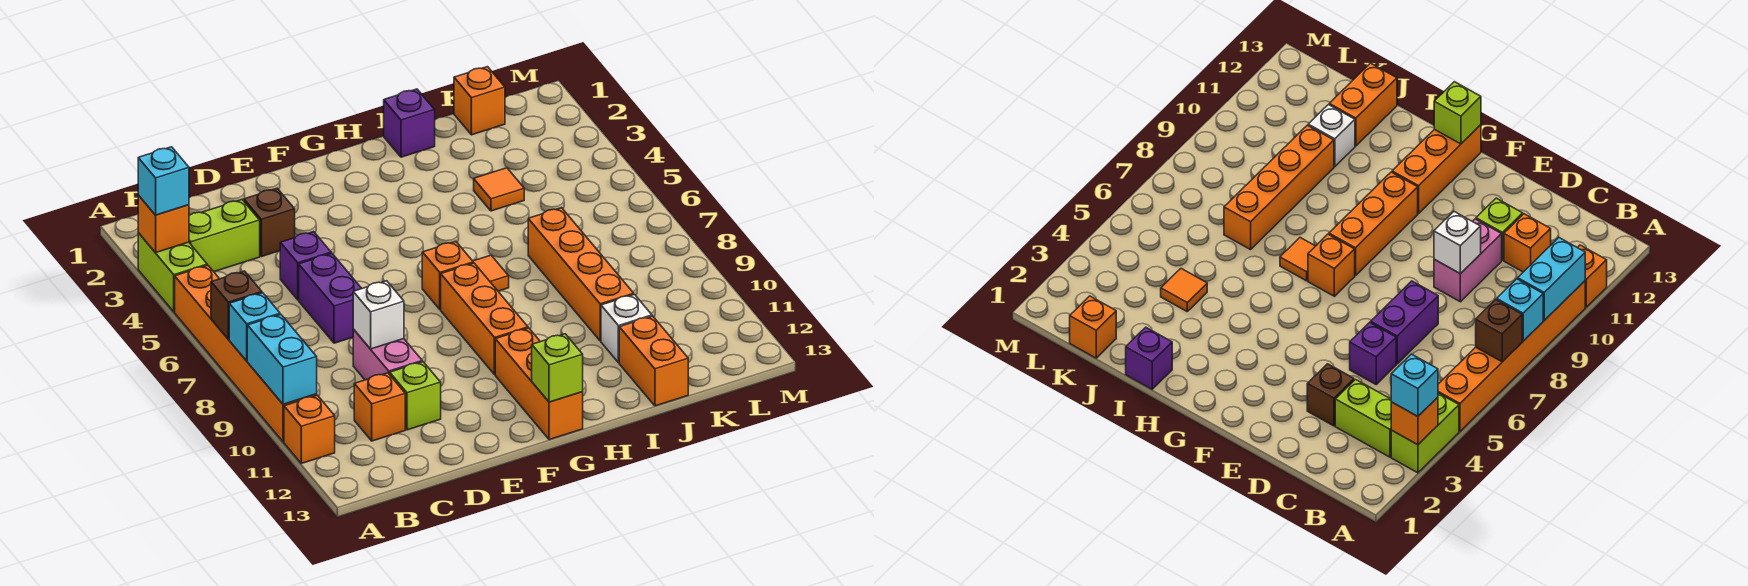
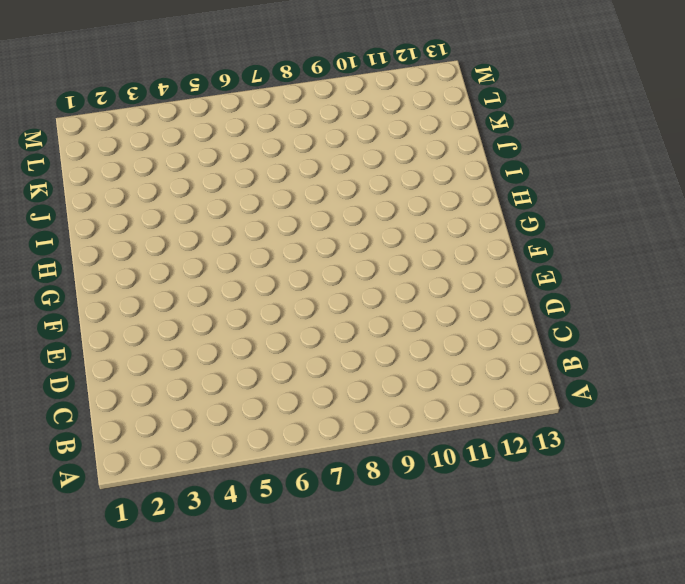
none -> lime 1x2 brick [138,233,207,312]
none -> orange 1x6 brick [175,265,317,442]
none -> orange 1x1 brick [284,395,335,463]

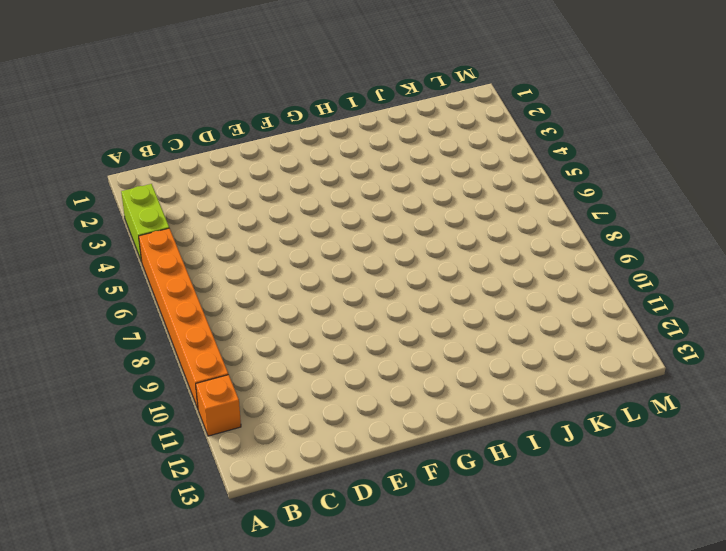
none -> lime 1x2 brick [189,200,260,272]
none -> orange 1x1 brick [354,373,405,441]
none -> brown 1x1 brick [244,188,295,257]

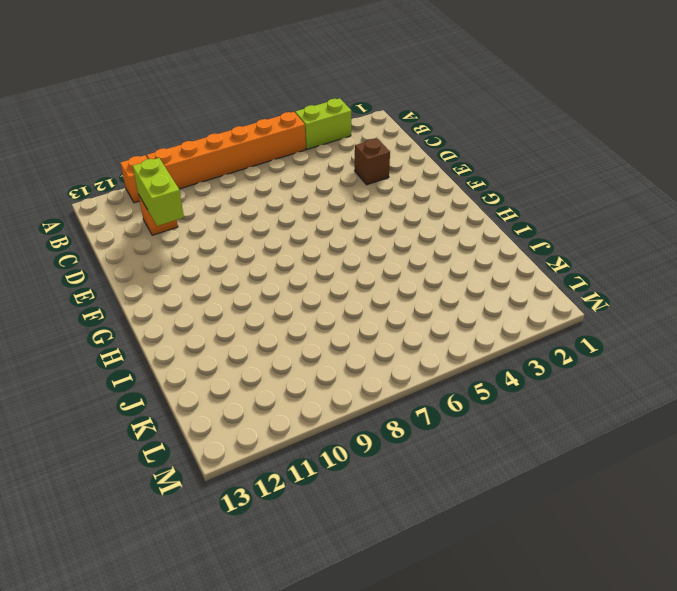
lime 1x2 brick [133,158,184,226] -> lime 1x2 brick moved to [189,200,260,272]
none -> purple 1x1 brick [280,232,331,300]
none -> purple 1x2 brick [299,253,362,343]
none -> pink 1x2 brick [353,329,422,380]

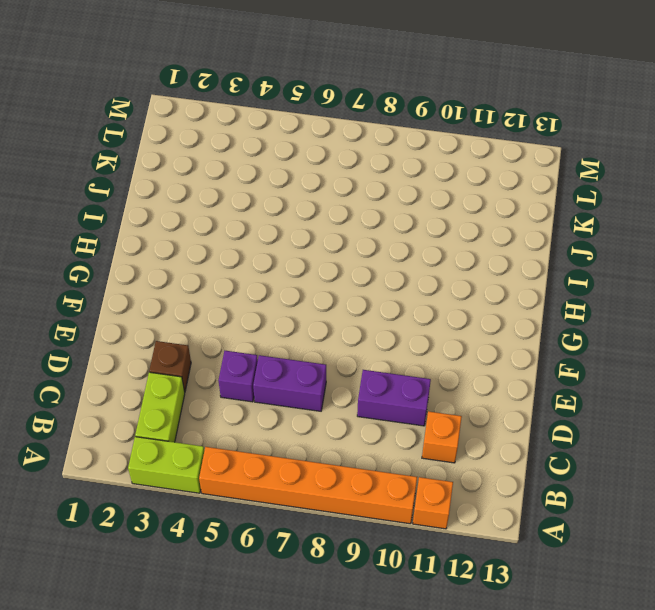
purple 1x2 brick [357,370,431,426] -> pink 1x2 brick [353,329,422,380]
none -> lime 1x1 brick [390,362,441,430]
none -> orange 1x1 brick [422,241,473,310]
none -> orange 1x3 brick [441,263,528,375]

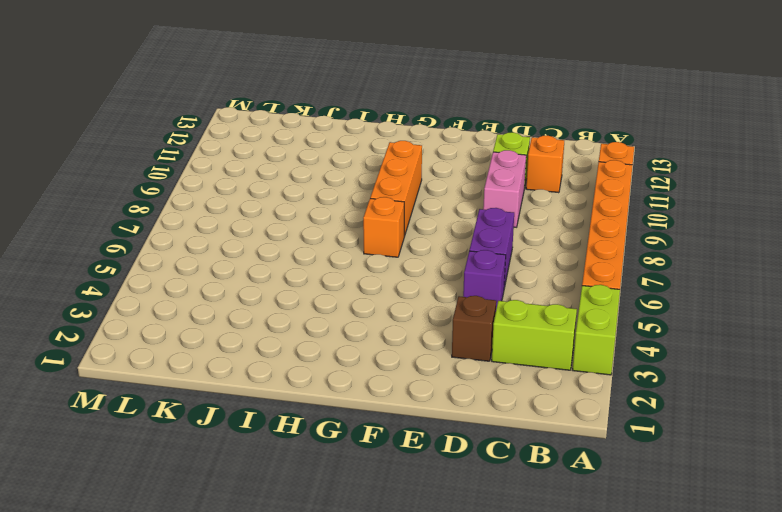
none -> orange 1x3 brick [495,328,583,440]
none -> orange 1x1 tile [473,255,509,291]
none -> purple 1x1 brick [384,89,435,157]

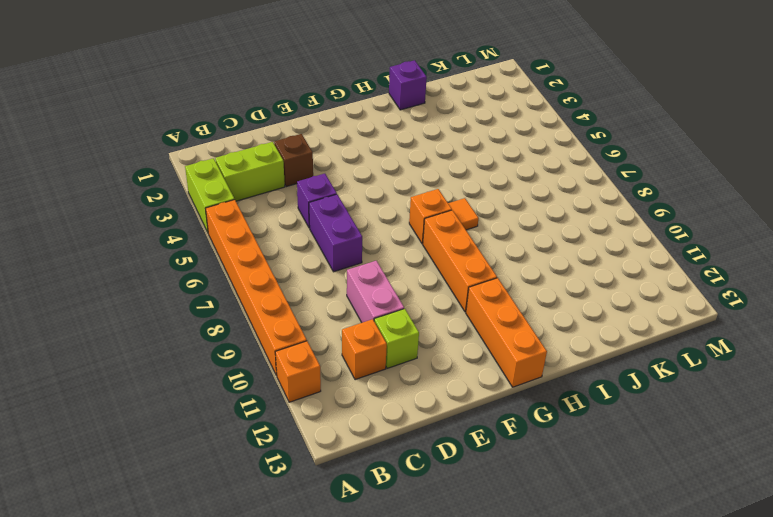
none -> orange 1x1 tile [474,168,524,211]
none -> orange 1x4 brick [528,208,634,341]
none -> white 1x1 brick [601,294,652,363]

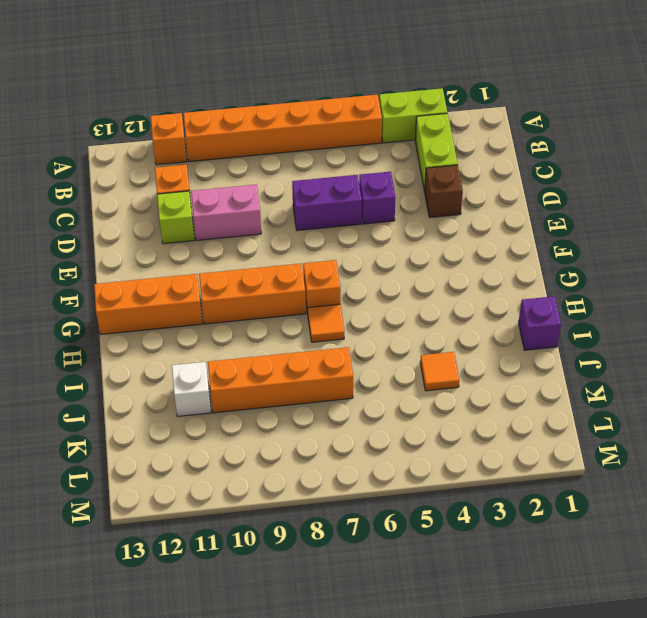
none -> orange 1x2 brick [619,316,688,406]
none -> orange 1x1 brick [454,67,505,135]
none -> orange 1x1 brick [138,195,189,253]

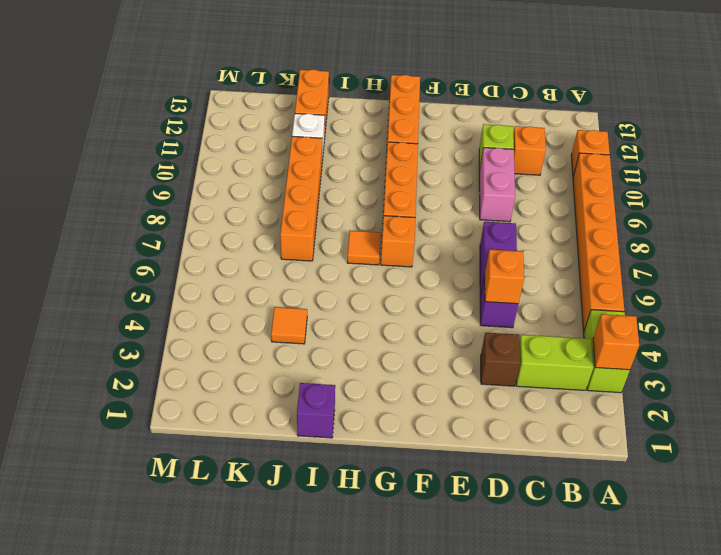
orange 1x1 brick [485,250,524,304] -> orange 1x1 brick moved to [454,67,505,135]
none -> brown 1x1 brick [211,271,262,339]
none -> cyan 1x1 brick [229,293,280,361]
none -> cyan 1x2 brick [247,314,317,404]

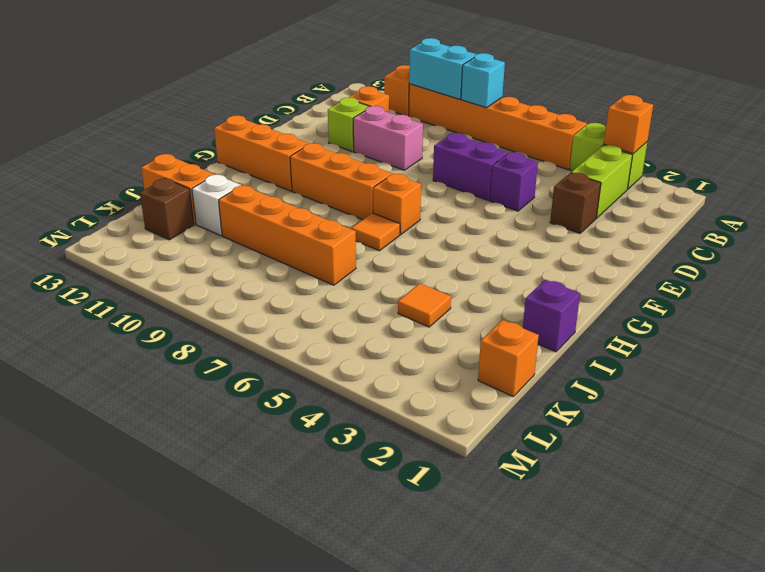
brown 1x1 brick [140,178,194,240] -> brown 1x1 brick moved to [211,271,262,339]
none -> white 1x1 brick [353,281,404,349]
none -> lime 1x1 brick [532,334,583,402]
none -> cyan 1x1 brick [138,147,189,215]

